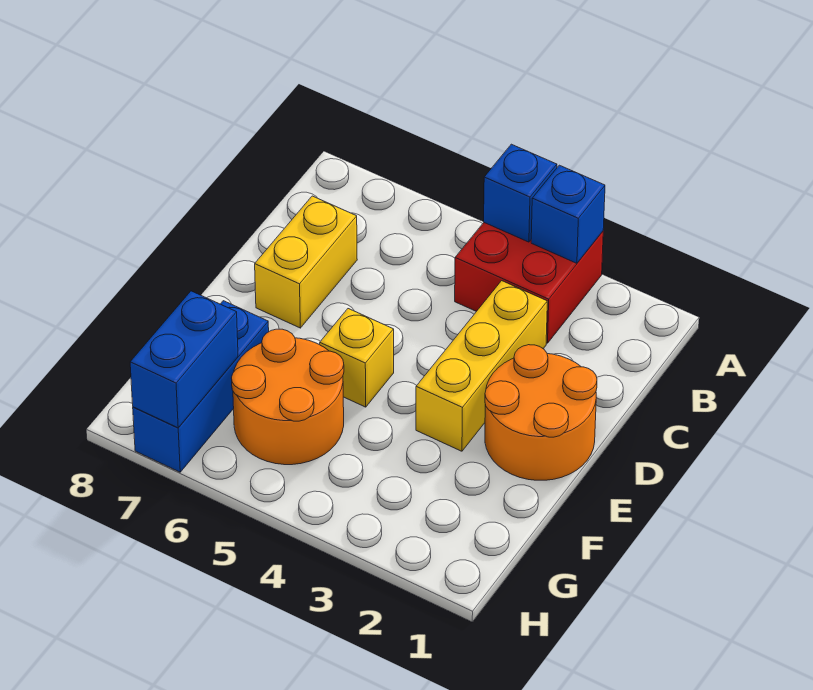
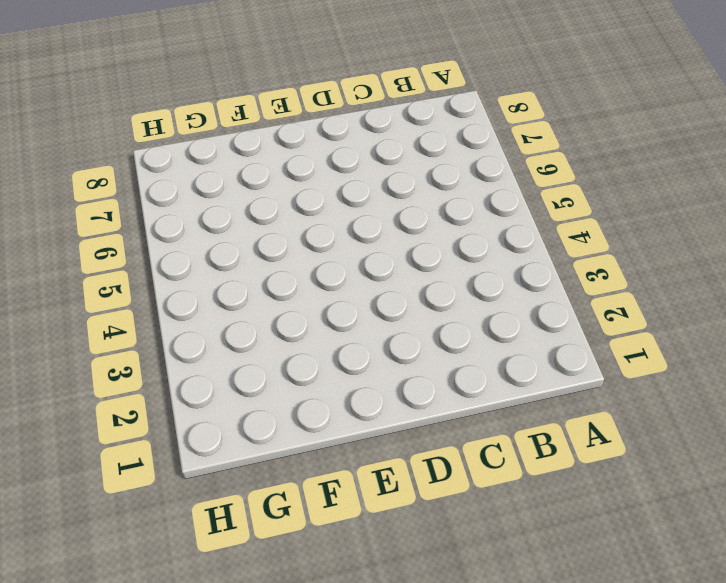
none -> red 2x2 brick [455,223,603,343]
none -> yellow 1x3 brick [416,281,547,451]

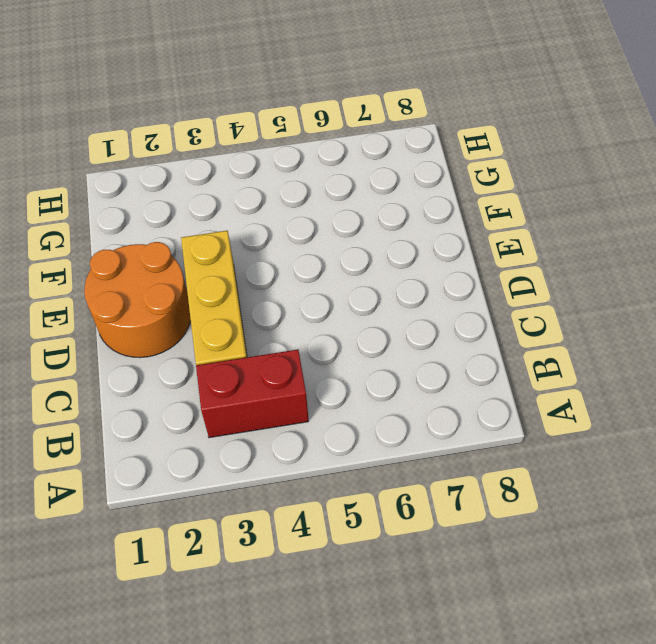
red 1x2 brick [196,350,309,438] -> red 2x2 brick [455,223,603,343]
none -> yellow 1x2 brick [255,196,357,328]
none -> yellow 1x1 brick [320,309,394,407]

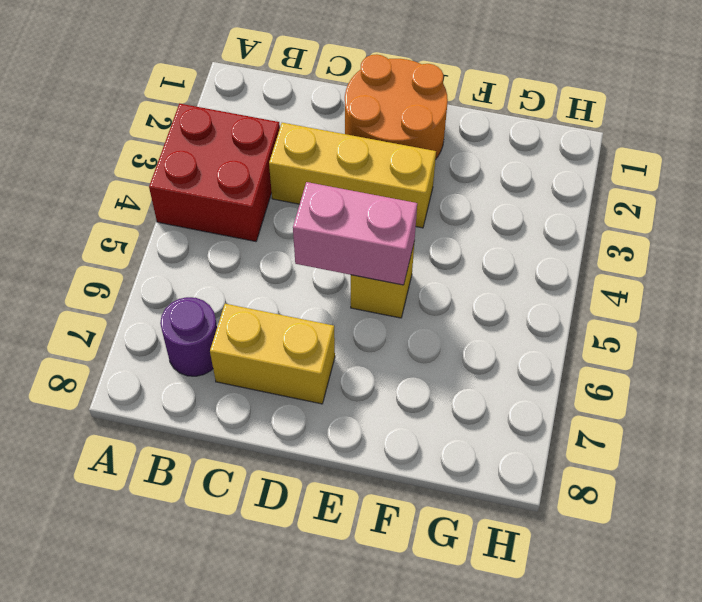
purple 1x1 round brick [160,297,217,376] -> none
pink 1x2 brick [293,182,417,285] -> none
none -> orange 2x2 round brick [232,329,344,465]
none -> blue 1x3 brick [133,301,269,472]

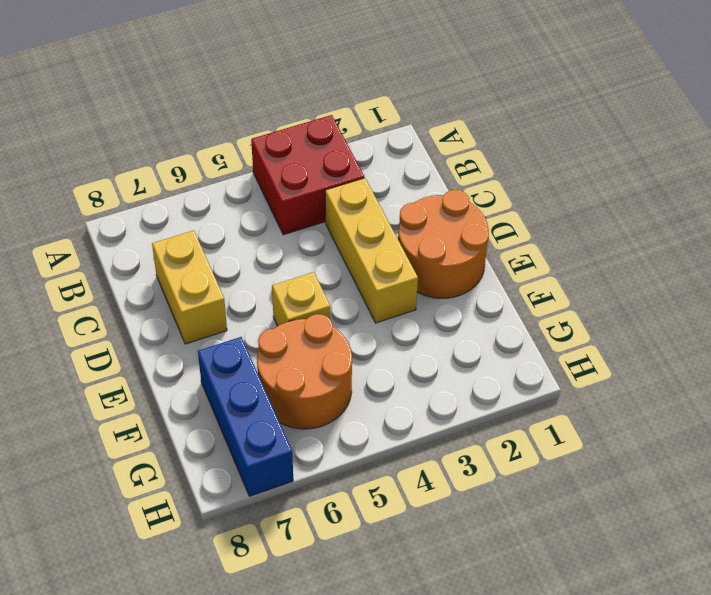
none -> blue 1x1 brick [531,165,605,263]
none -> blue 1x1 brick [484,144,557,242]

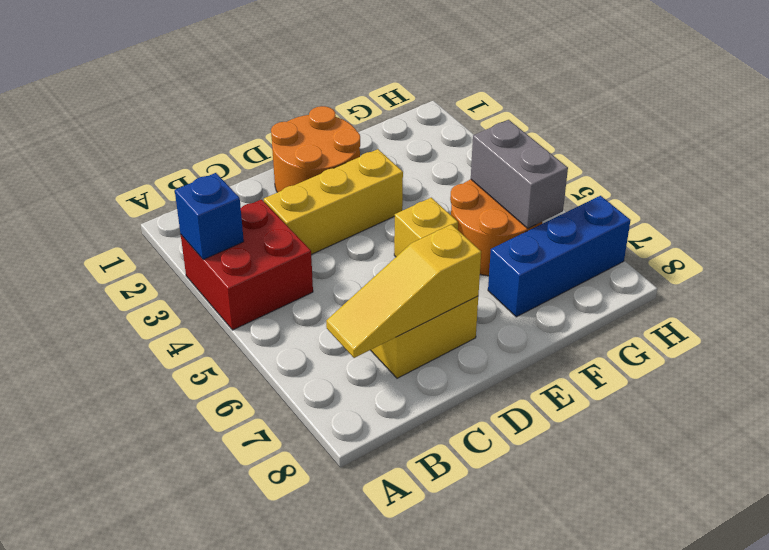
yellow 1x3 slope [326,225,481,358] -> none
grey 1x2 brick [471,120,568,229] -> none
none -> blue 1x1 brick [484,144,557,242]
none -> blue 1x2 brick [130,291,238,428]

